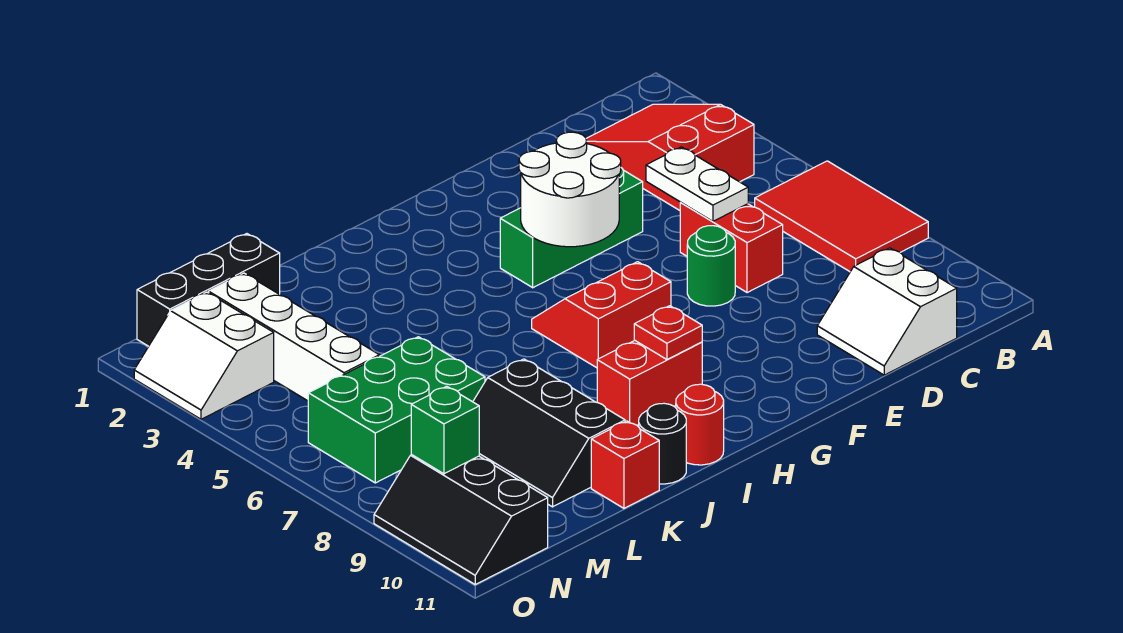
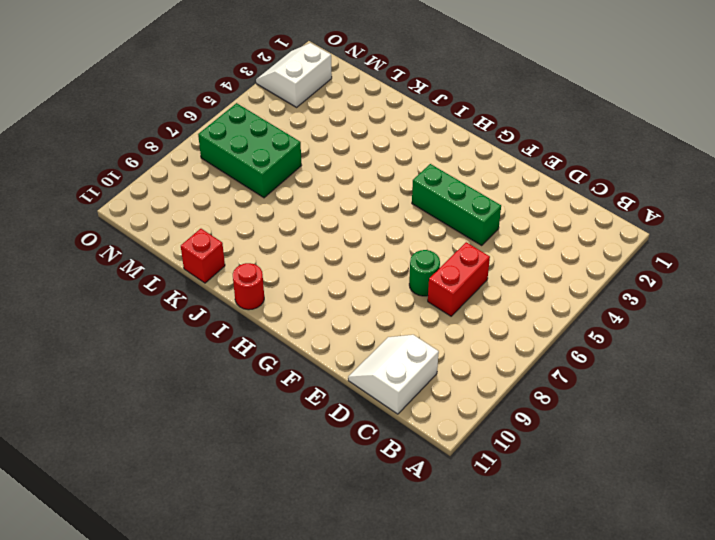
none -> red 2x3 tile [755,161,928,272]
none -> red 2x3 slope [586,104,754,210]
none -> red 2x2 slope [532,262,671,368]

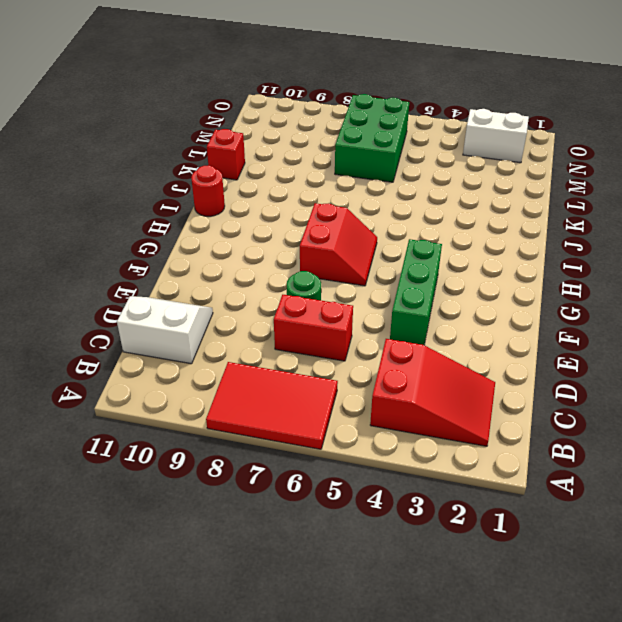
none -> red 1x2 brick [597,341,702,425]
none -> black 1x1 round brick [639,403,686,484]
none -> black 2x3 slope [473,359,625,507]

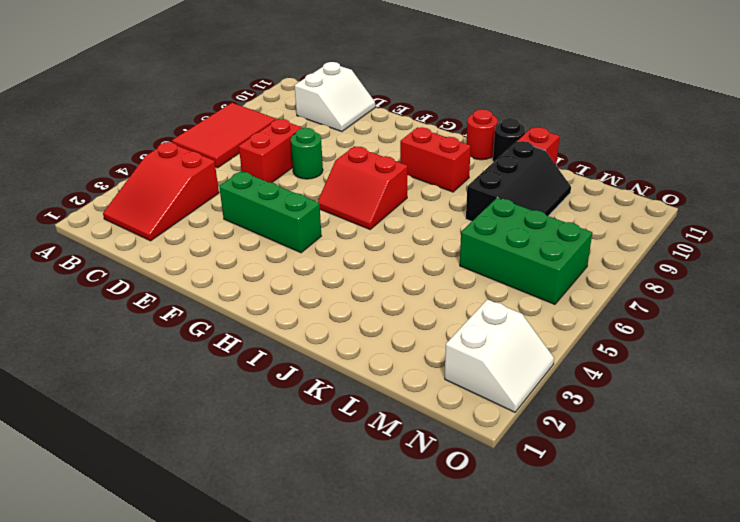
none -> black 1x3 brick [137,234,280,346]
none -> white 1x4 brick [209,273,379,401]
none -> black 2x3 slope [374,455,548,584]

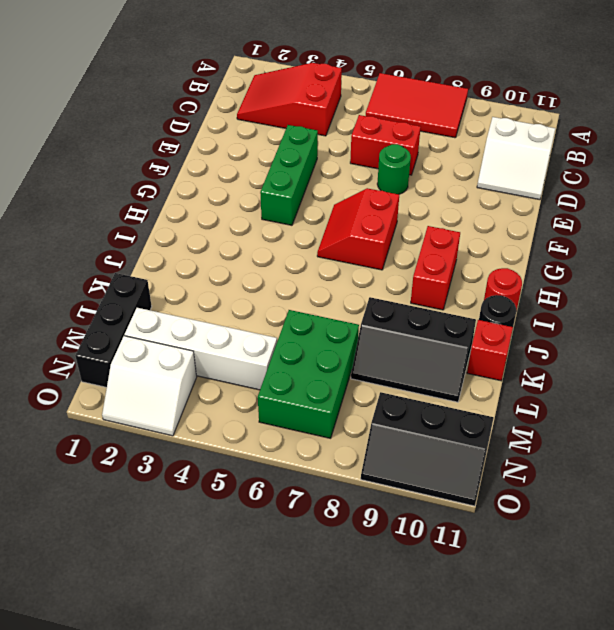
none -> white 1x2 plate [646,147,748,221]
none -> white 2x2 round brick [519,132,621,247]
none -> red 1x1 plate [634,306,702,359]

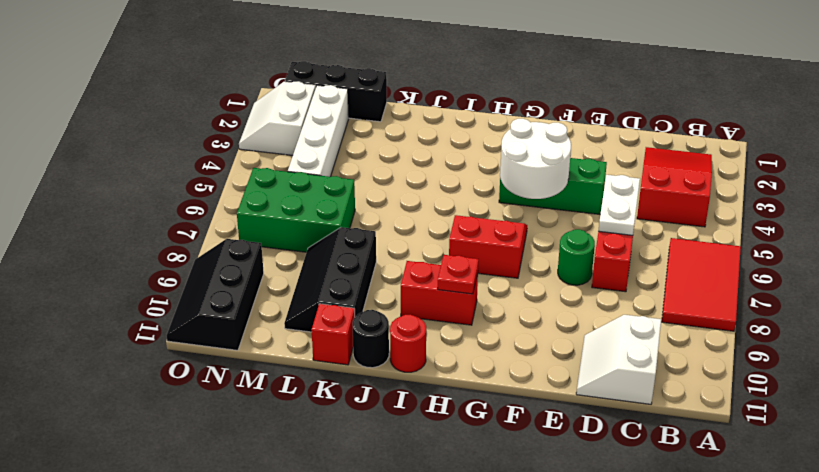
none -> green 1x1 brick [411,386,479,474]

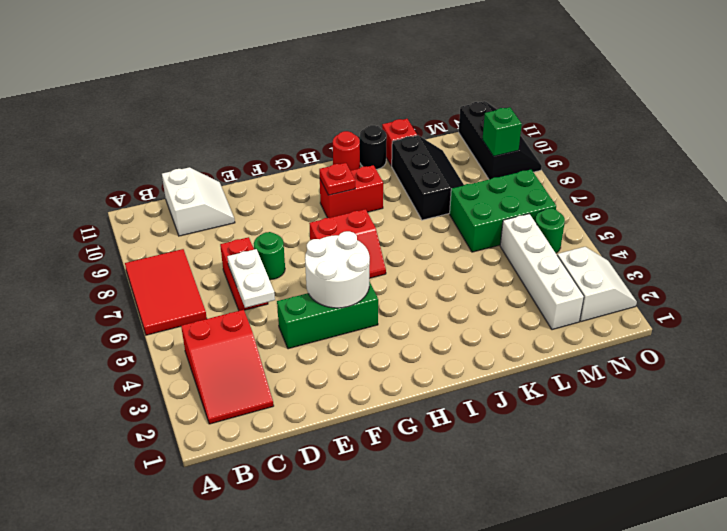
green 1x1 round brick [535,208,565,253] -> none
none -> black 1x3 brick [137,234,280,346]

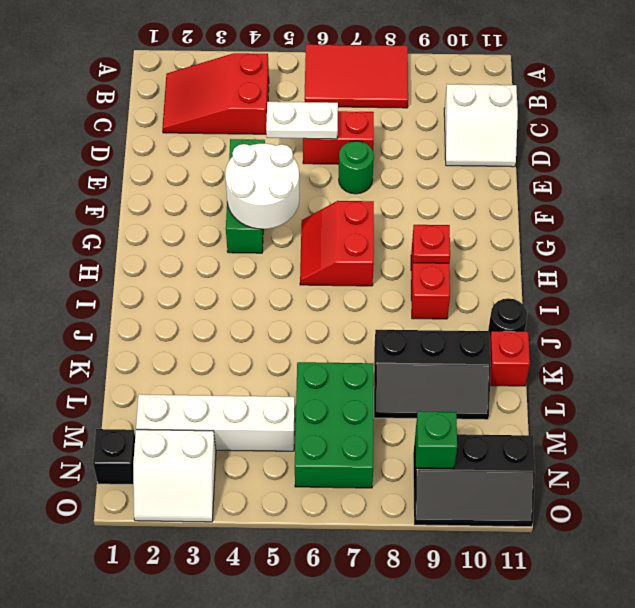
black 1x1 brick [93,429,135,485] -> black 1x3 brick [137,234,280,346]
none -> red 1x1 round brick [676,384,724,465]

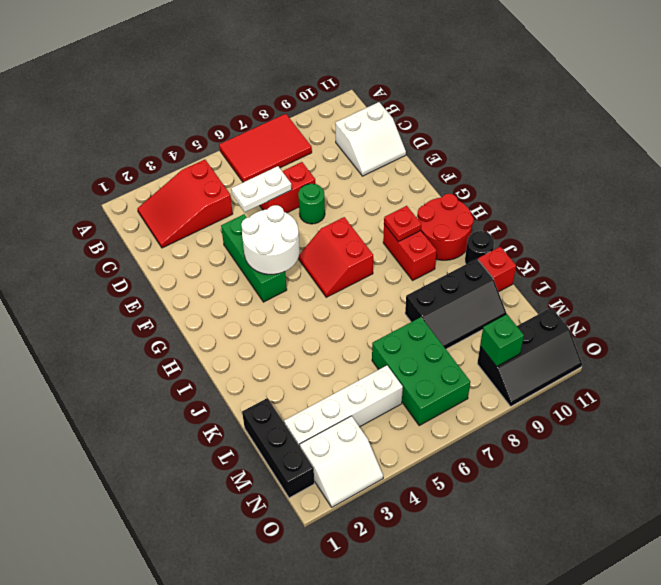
red 2x2 round brick [418,194,473,260] -> red 1x1 round brick [676,384,724,465]

